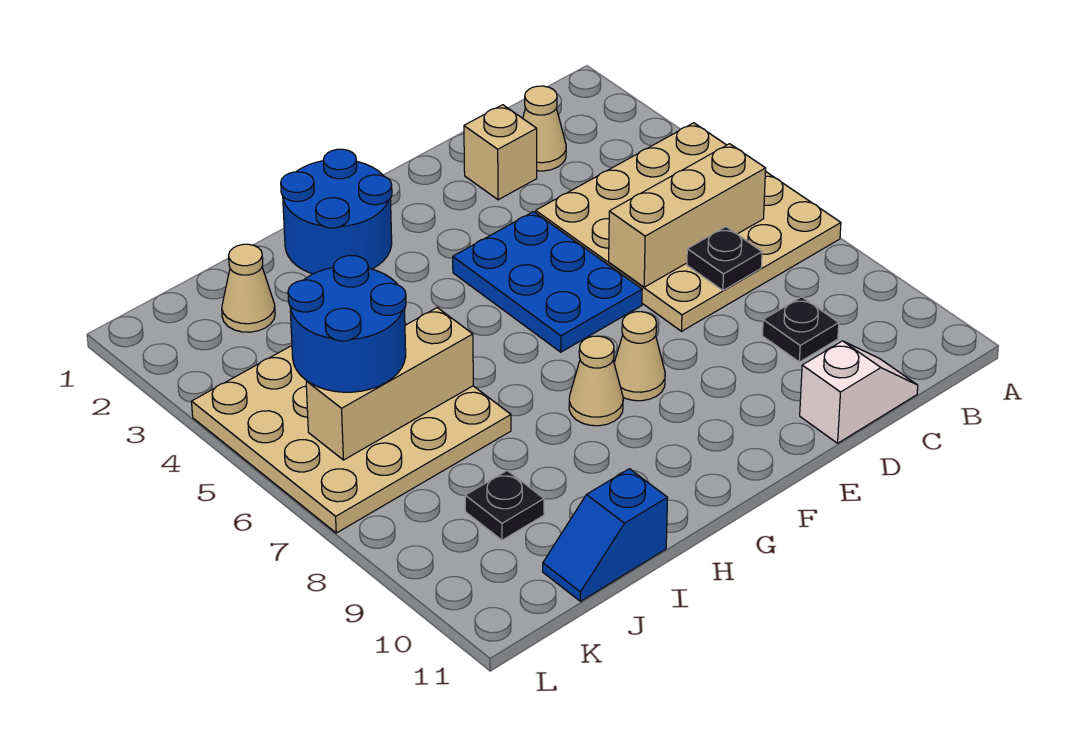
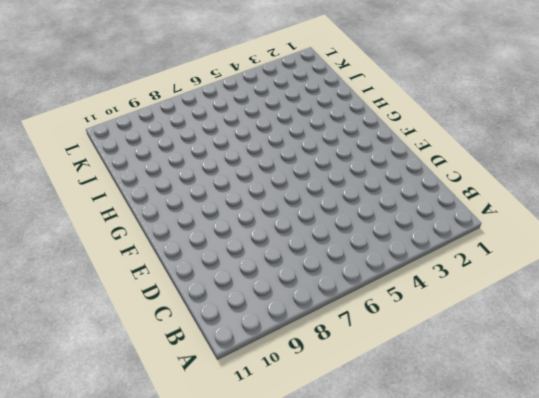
none -> tan 4x4 plate [536,123,841,331]
none -> tan 1x1 cone [523,86,566,171]
none -> black 1x1 plate [762,297,839,362]

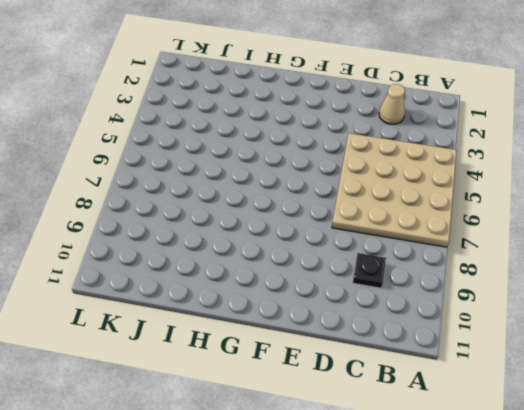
none -> white 1x2 slope [800,341,918,443]
none -> tan 1x1 brick [464,105,537,200]
none -> blue 2x3 plate [453,212,642,352]

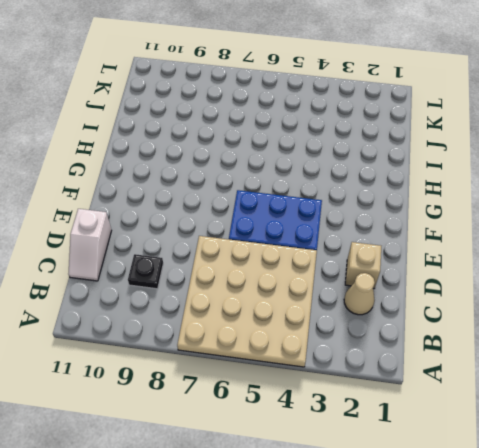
none -> tan 1x1 cone [614,312,665,401]
none -> blue 2x2 round brick [281,149,392,274]
none -> tan 1x1 cone [569,336,623,426]

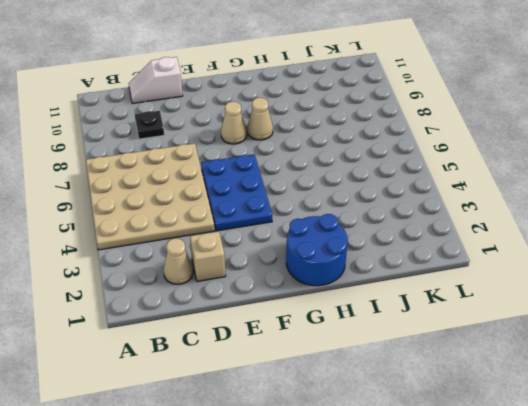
none -> tan 4x4 plate [192,346,511,533]
none -> blue 1x2 slope [543,469,668,601]
none -> tan 1x1 cone [222,244,275,332]

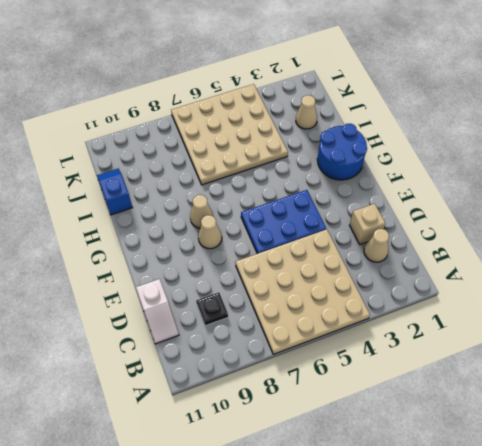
none -> black 1x1 plate [465,471,544,540]
none -> tan 1x3 brick [609,144,766,287]
none -> black 1x1 plate [687,227,762,290]

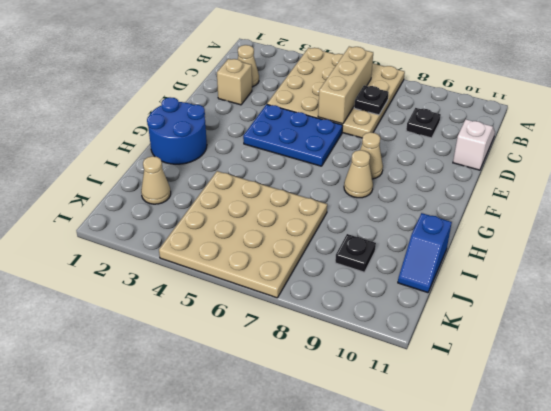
none -> tan 1x3 brick [306,308,473,460]
none -> blue 2x2 round brick [288,256,406,392]

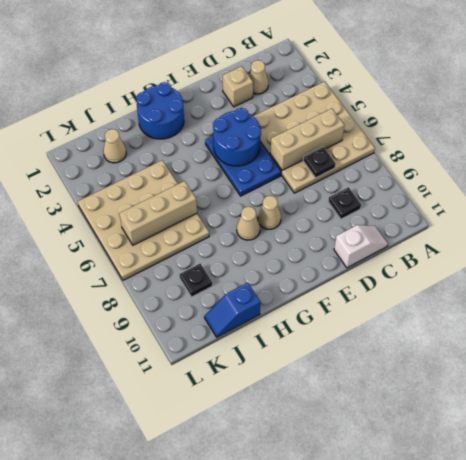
blue 2x2 round brick [213,108,261,166] -> blue 2x2 round brick moved to [288,256,406,392]

